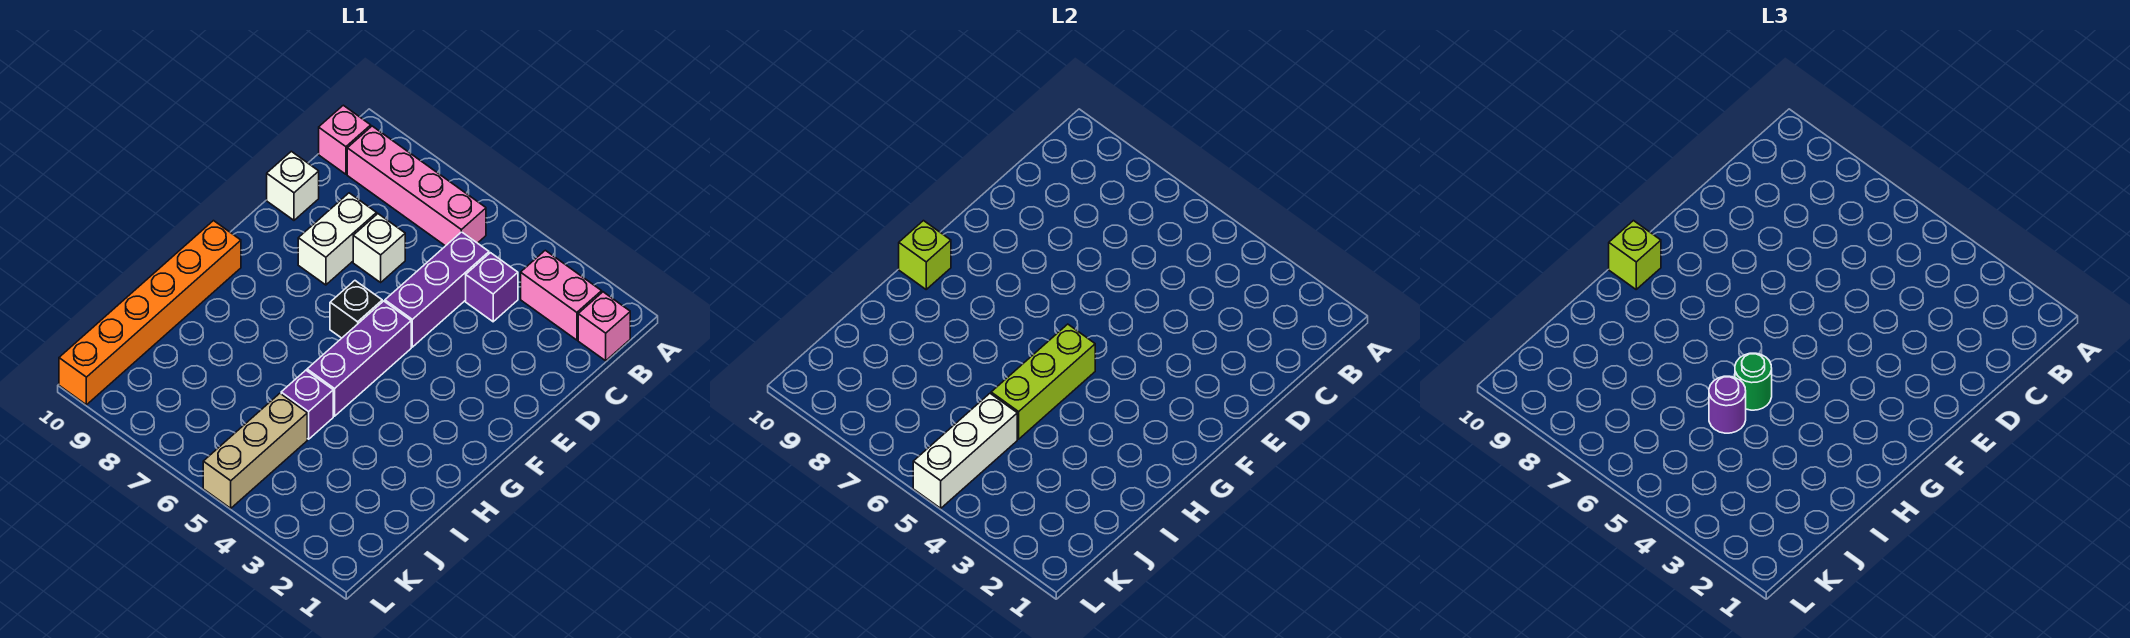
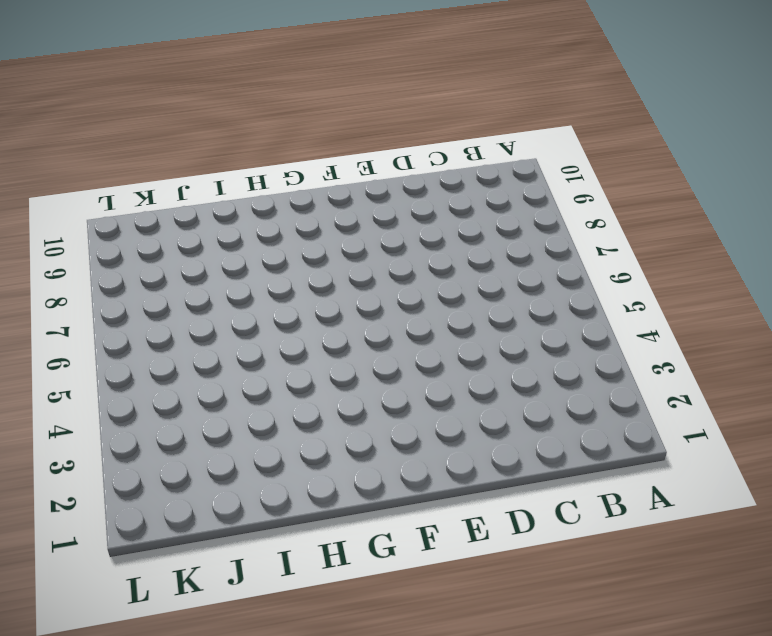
none -> pink 1x1 brick [578,292,630,361]
none -> pink 1x2 brick [521,250,602,340]
none -> pink 1x4 brick [347,126,486,246]

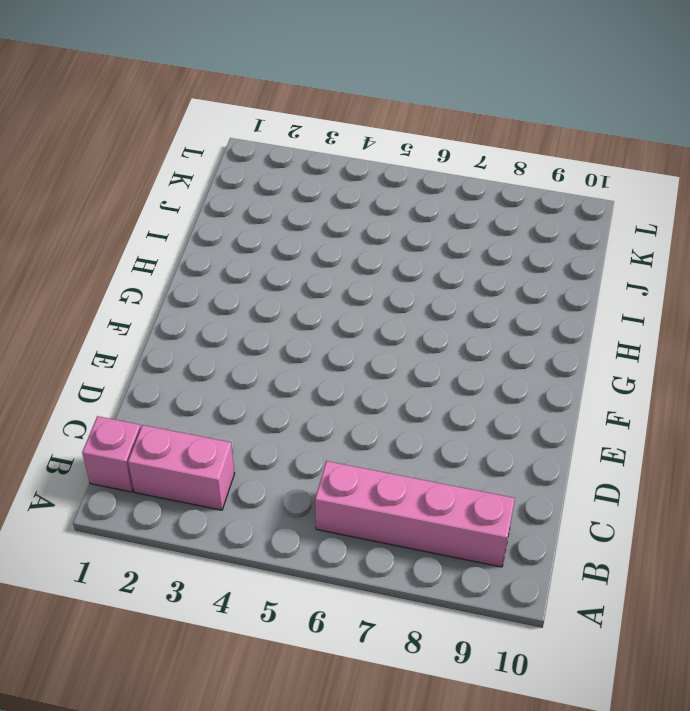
none -> pink 1x1 brick [319,105,371,174]
none -> purple 1x1 brick [466,253,518,322]
none -> purple 1x3 brick [385,232,489,347]

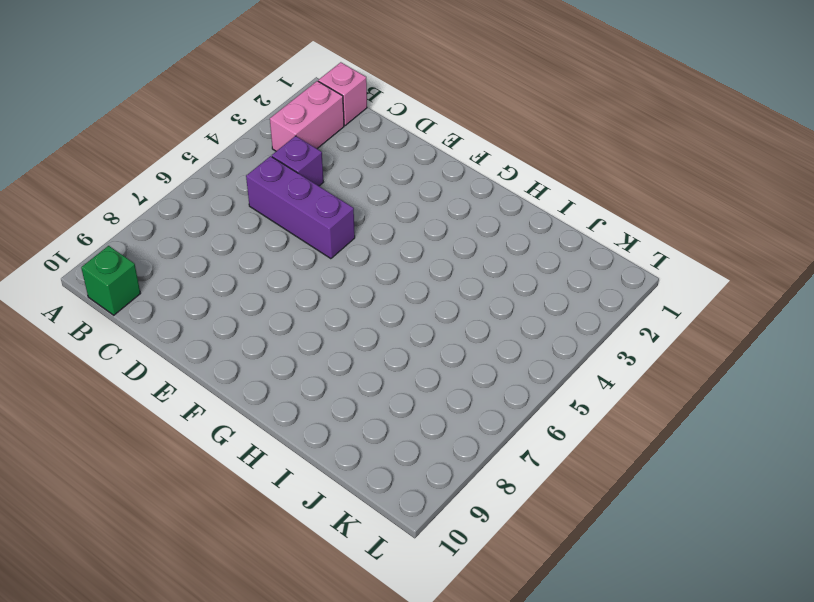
green 1x1 brick [81,246,141,315] -> pink 1x1 brick [319,105,371,174]
none -> pink 1x4 brick [347,126,486,246]
none -> white 1x1 brick [353,214,405,282]
none -> white 1x2 brick [298,193,377,285]

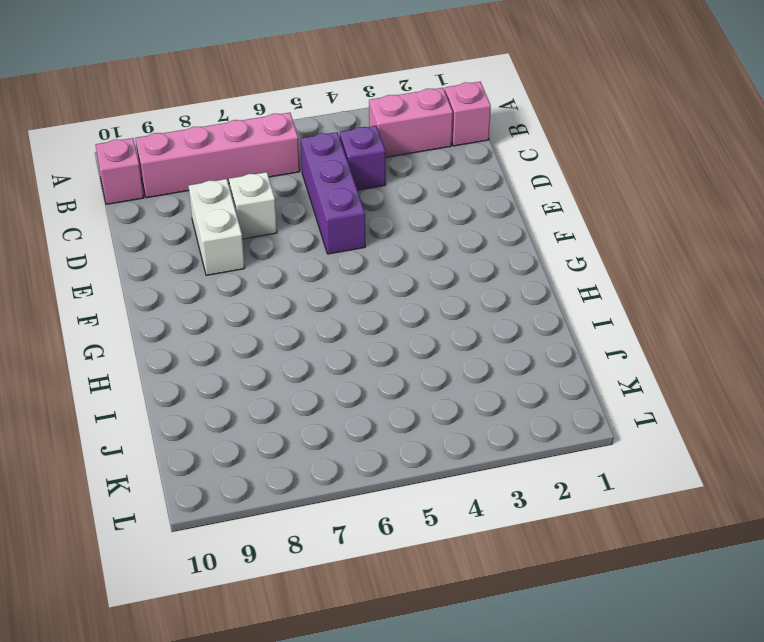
none -> white 1x1 brick [267,151,319,220]
none -> purple 1x3 brick [307,301,411,416]
none -> black 1x1 brick [330,281,382,338]

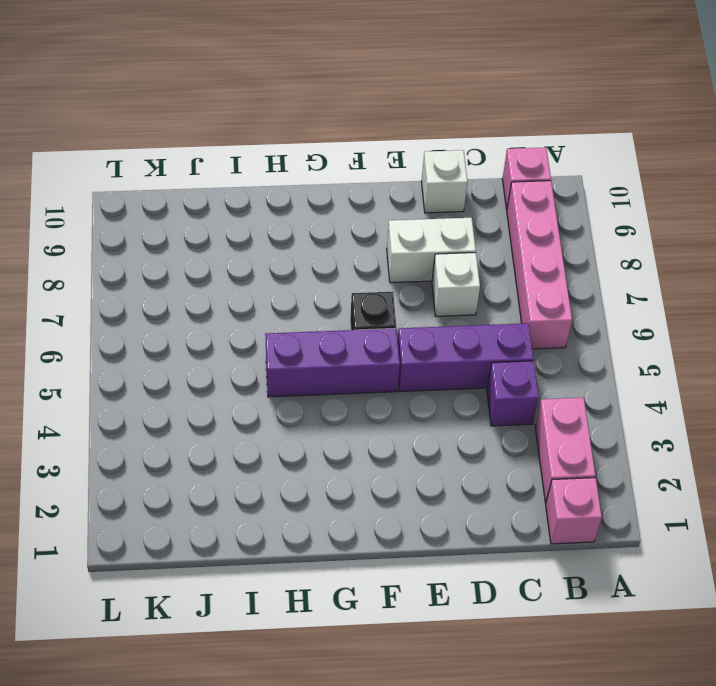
none -> orange 1x6 brick [59,221,241,405]
none -> purple 1x1 brick [281,370,333,439]
none -> tan 1x3 brick [203,394,307,508]

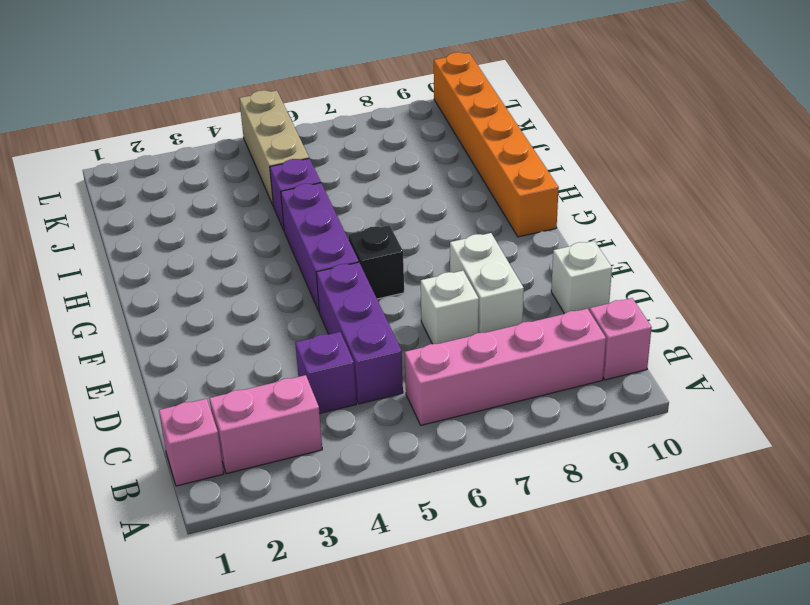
none -> lime 1x3 brick [991,324,1095,439]
none -> lime 1x1 brick [899,221,951,289]
none -> white 1x3 brick [913,394,1017,508]

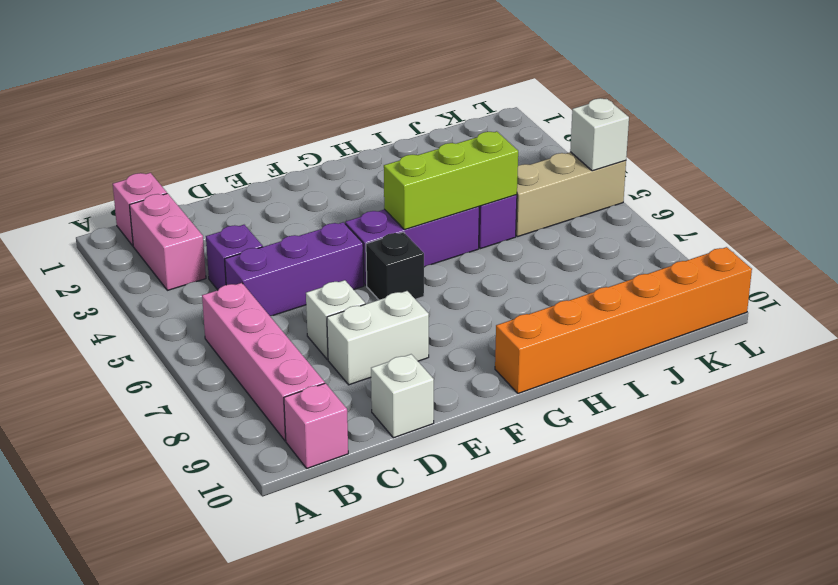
white 1x1 brick [570,98,629,171] -> white 1x3 brick [913,394,1017,508]
none -> lime 1x1 brick [899,221,951,289]
none -> lime 1x1 brick [1609,221,1661,289]
none -> green 1x1 round brick [1735,353,1772,410]

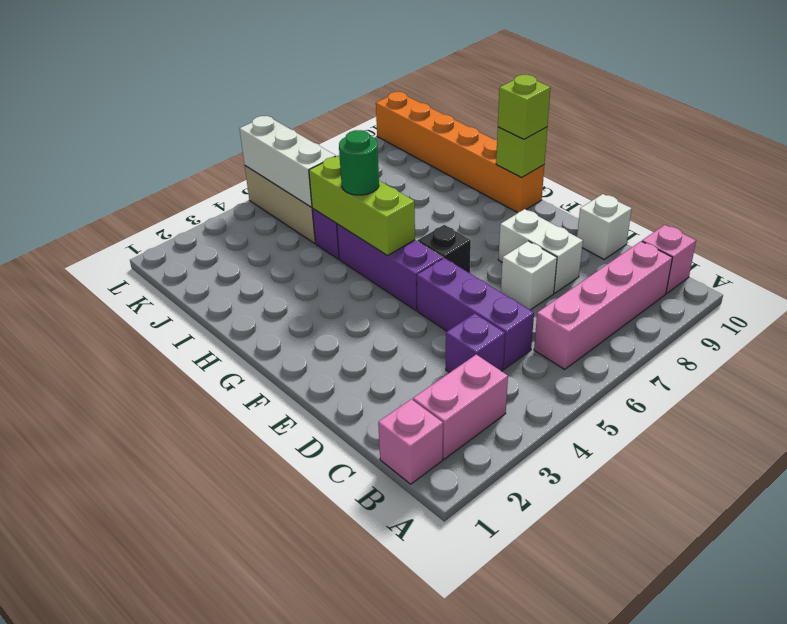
none -> purple 1x1 round brick [1709,376,1746,433]

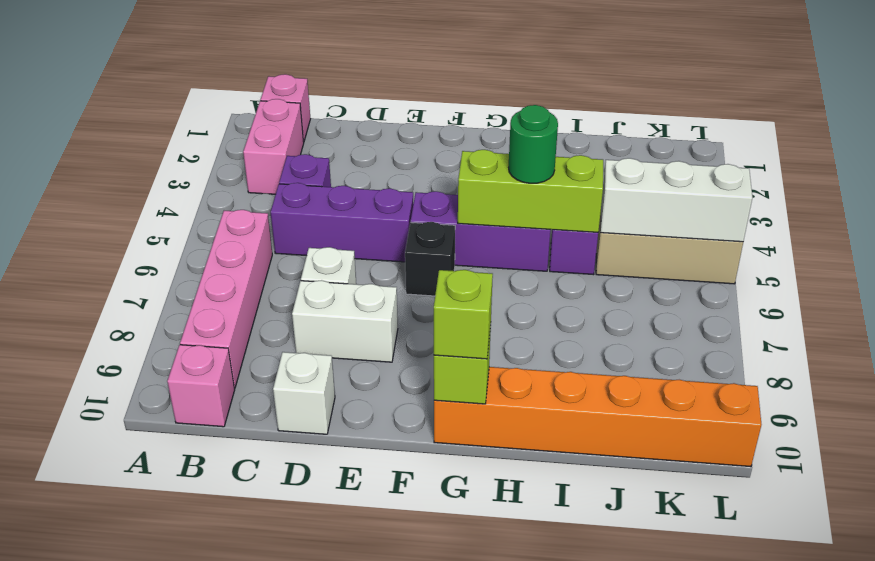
none -> purple 1x1 round brick [1709,376,1746,433]

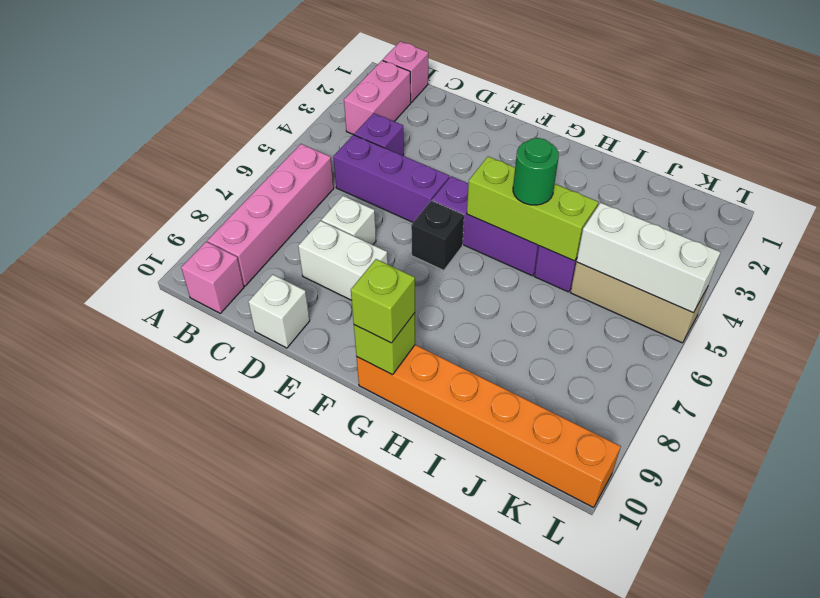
none -> purple 1x1 round brick [1709,376,1746,433]

